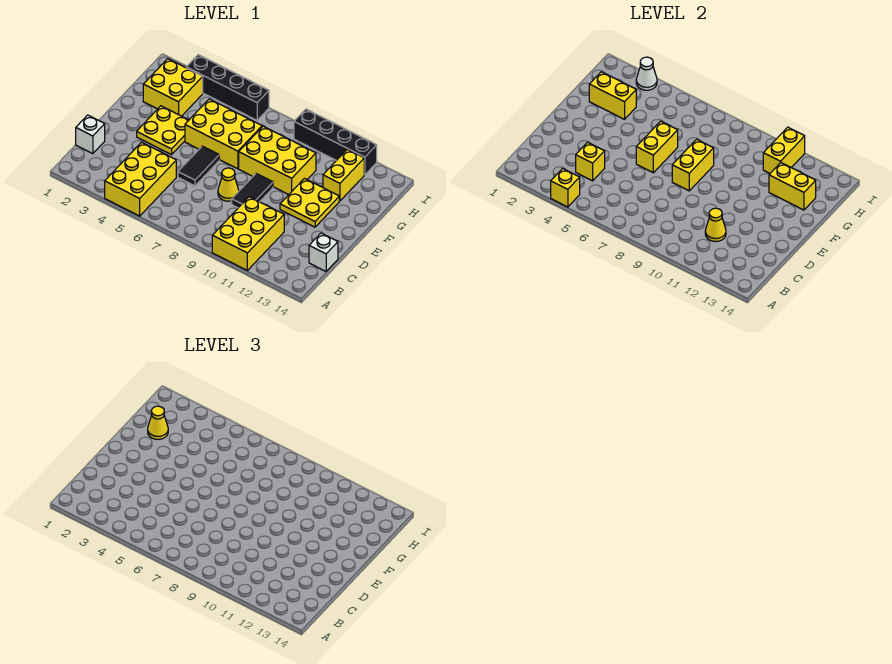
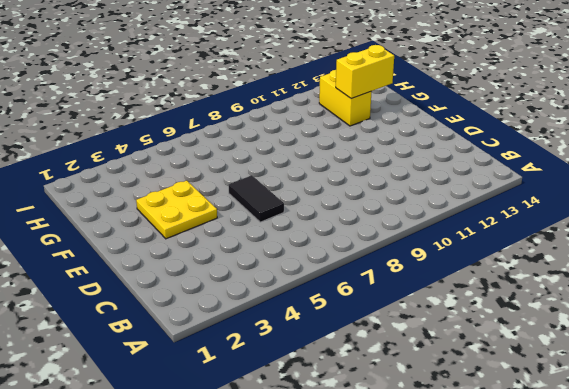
none -> yellow 2x3 brick [105,142,176,216]
none -> yellow 2x3 brick [212,197,284,270]
none -> white 1x1 brick [76,115,105,154]

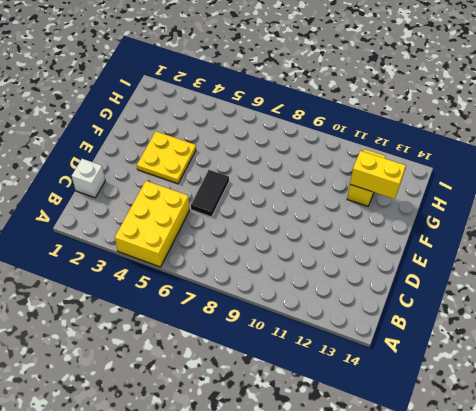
none -> yellow 2x3 brick [212,197,284,270]
none -> white 1x1 brick [309,233,338,271]
none -> yellow 1x1 cone [218,168,239,201]

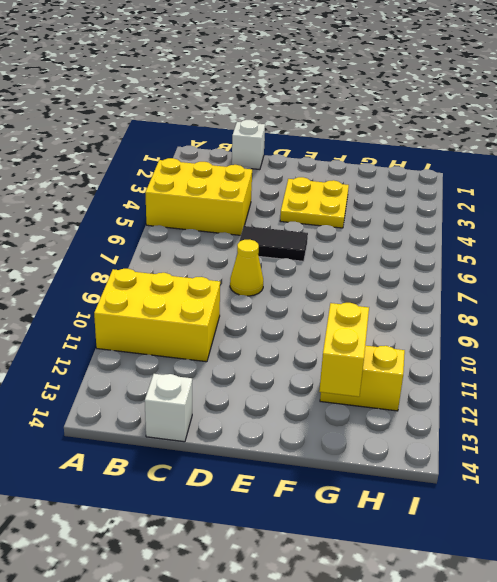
none -> black 1x2 tile [232,174,273,208]
none -> yellow 2x2 plate [280,179,339,227]
none -> yellow 2x3 brick [185,99,262,169]

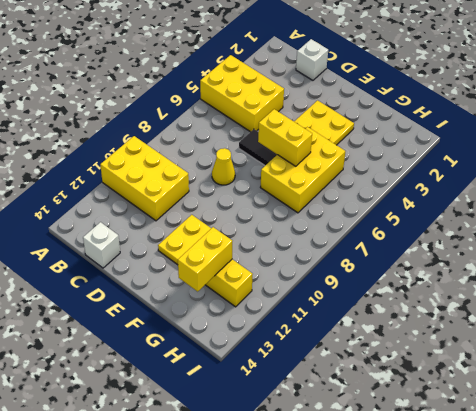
none -> black 1x2 tile [232,174,273,208]
none -> yellow 2x3 brick [239,126,316,195]
none -> yellow 2x2 brick [143,59,203,116]

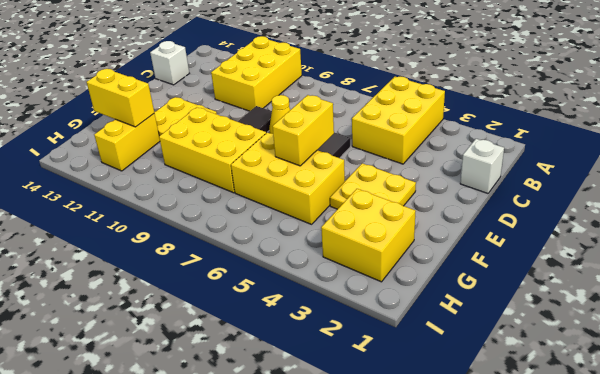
none -> black 1x4 brick [186,55,269,120]
none -> black 1x4 brick [294,109,377,175]
none -> yellow 1x1 brick [551,168,580,207]

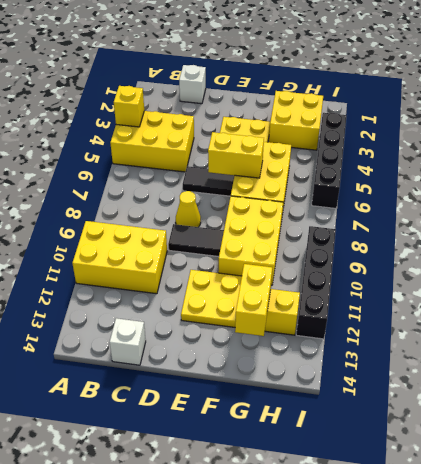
none -> yellow 1x1 brick [576,142,605,181]
none -> yellow 1x1 cone [705,208,726,242]
none -> yellow 1x2 brick [672,139,714,191]

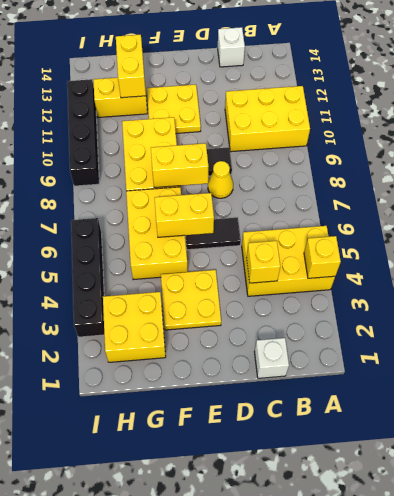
none -> yellow 1x1 cone [705,208,726,242]
none -> yellow 1x2 brick [589,72,636,119]
none -> yellow 1x2 brick [763,127,805,173]

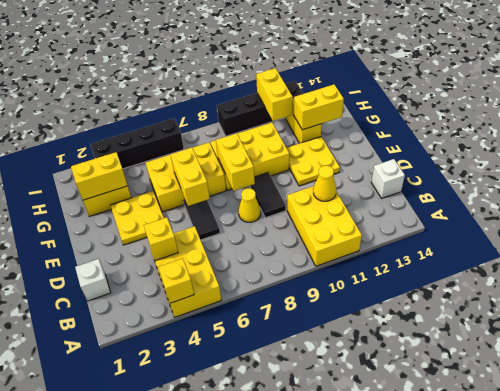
none -> white 1x1 cone [636,57,657,90]
none -> yellow 1x1 cone [148,406,168,439]

